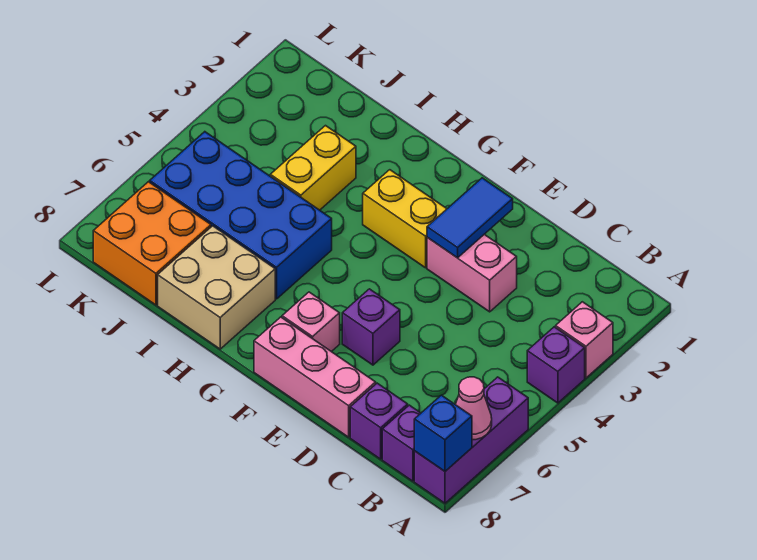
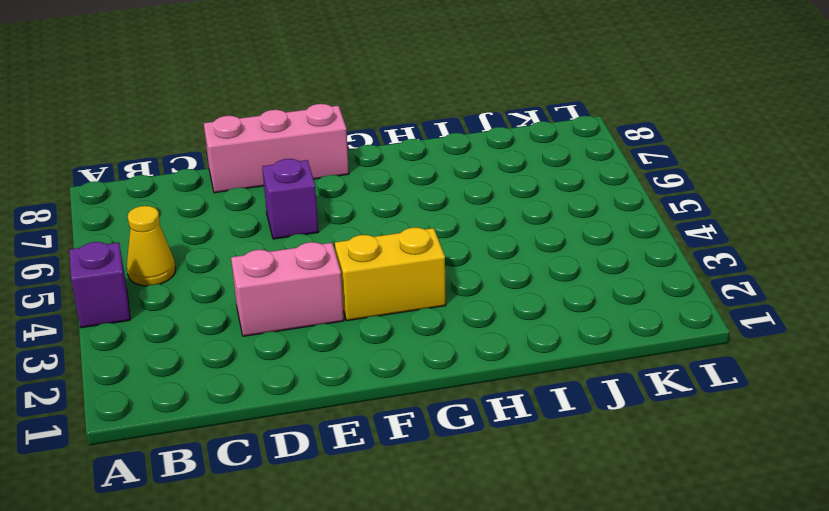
yellow 1x1 cone [127,206,176,286] -> none
none -> pink 1x1 brick [556,302,613,378]
none -> purple 1x3 brick [414,377,528,503]
none -> purple 1x1 brick [382,405,421,481]

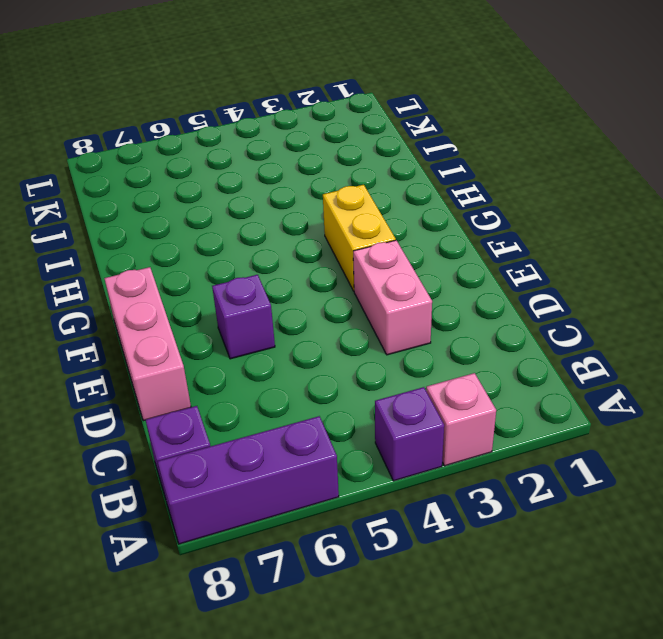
none -> purple 1x1 brick [350,383,408,459]
none -> pink 1x1 brick [282,292,340,352]
none -> blue 2x4 brick [150,132,332,299]

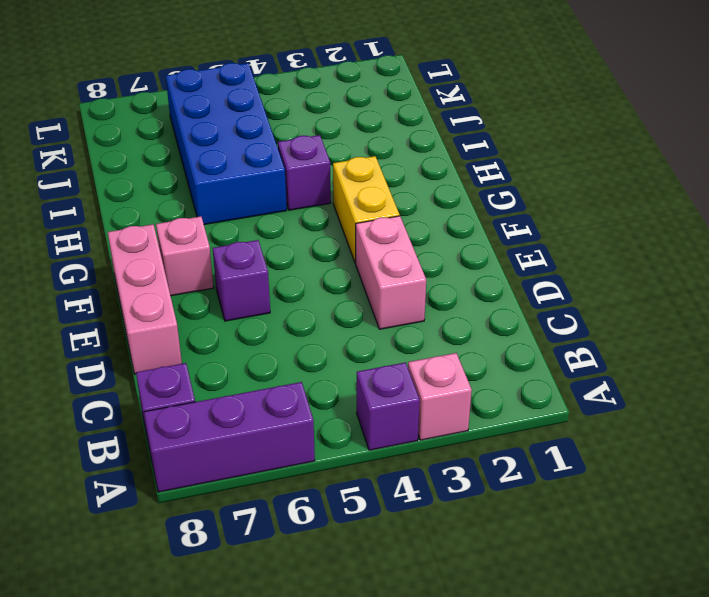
purple 1x1 brick [278,135,331,210] -> purple 1x1 brick moved to [350,383,408,459]
none -> tan 2x2 brick [158,226,275,349]
none -> yellow 1x2 brick [270,126,356,210]
none -> orange 2x2 brick [93,182,211,305]

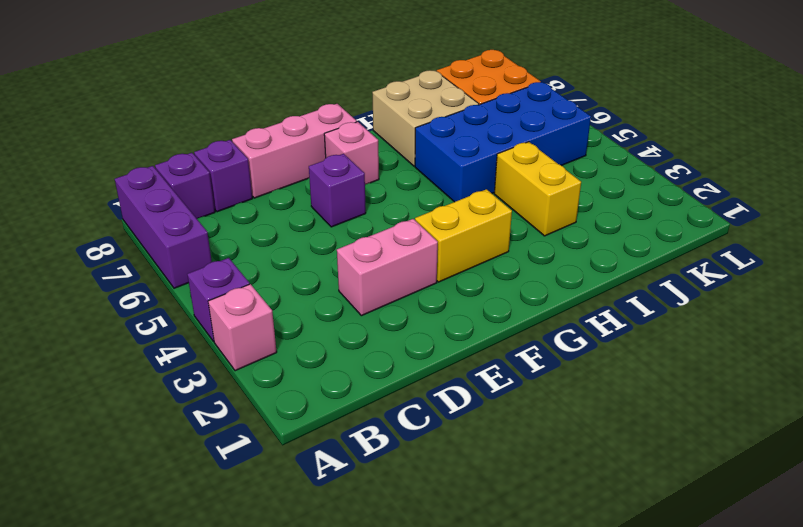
none -> pink 1x1 cone [455,377,492,440]
none -> blue 1x1 brick [414,395,472,471]
none -> blue 1x2 tile [427,178,513,258]

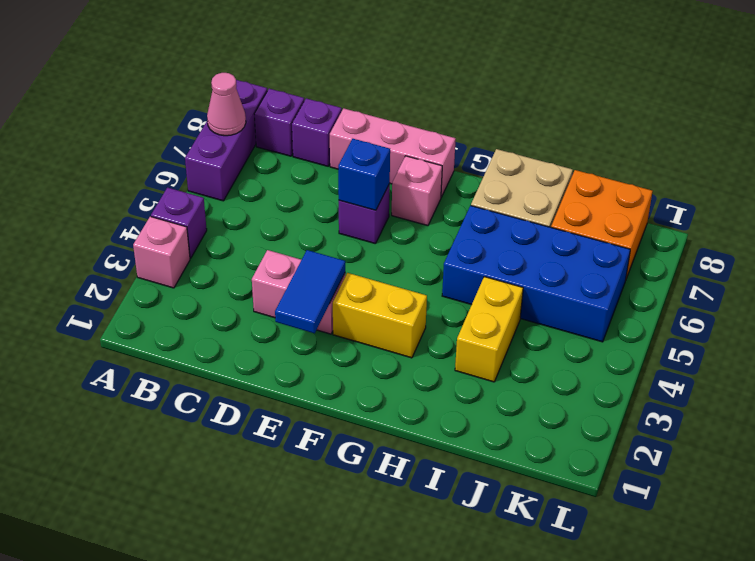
blue 1x1 brick [338,139,390,210] -> blue 1x1 brick moved to [414,395,472,471]

